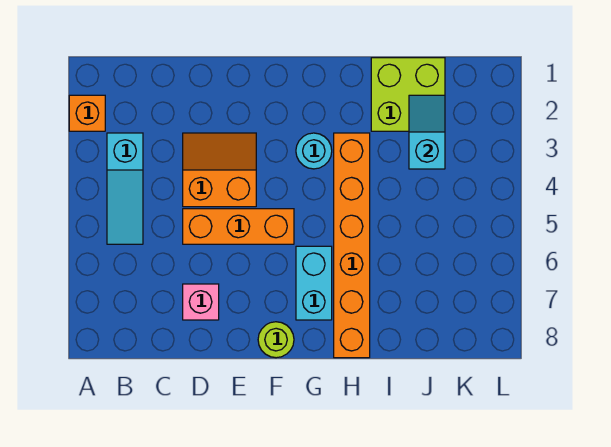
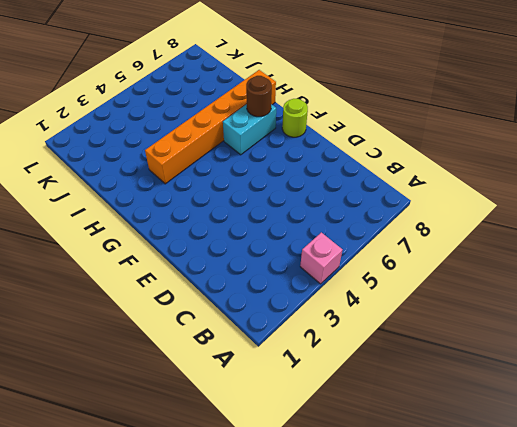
pink 1x1 brick [300,232,343,284] -> pink 1x1 brick moved to [183,284,219,320]
brown 1x1 round brick [246,76,272,117] -> none
none -> orange 1x1 brick [69,95,105,131]
none -> cyan 1x3 slope [107,133,143,244]

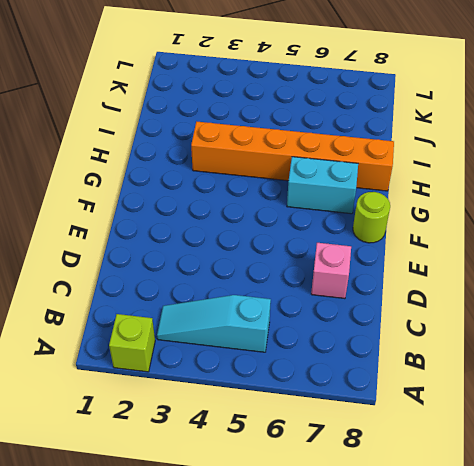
lime 1x1 brick [109,314,155,372] -> orange 1x1 brick [69,95,105,131]
cyan 1x3 slope [157,295,271,352] -> cyan 1x3 slope turned to [107,133,143,244]
none -> orange 2x2 slope [183,133,256,207]
none -> orange 1x3 brick [183,209,294,244]

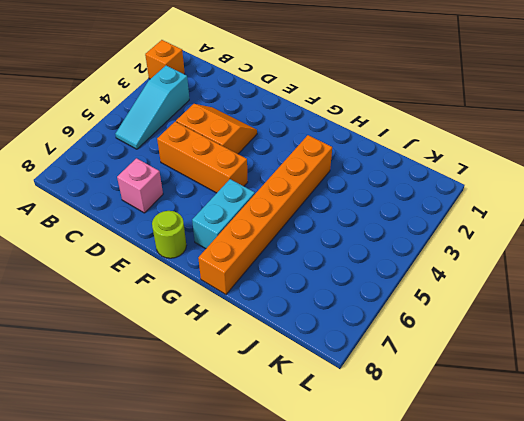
none -> cyan 1x1 round brick [296,133,332,169]
none -> lime 2x2 brick [371,58,445,131]

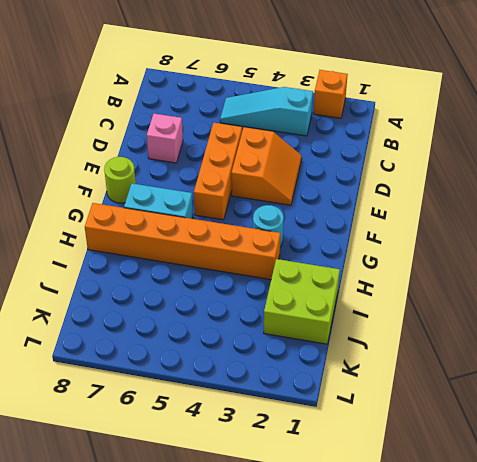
none -> cyan 1x2 slope [409,95,445,169]

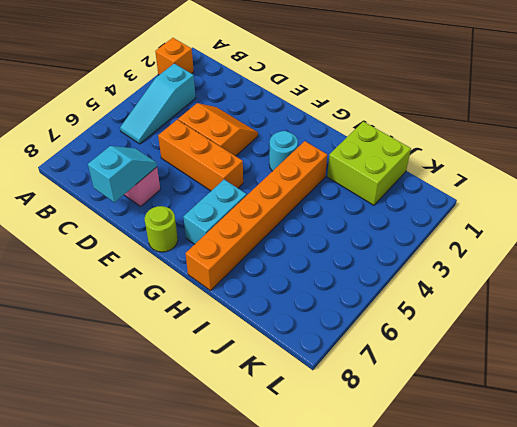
cyan 1x2 slope [88,146,157,203] -> cyan 1x2 slope moved to [409,95,445,169]

